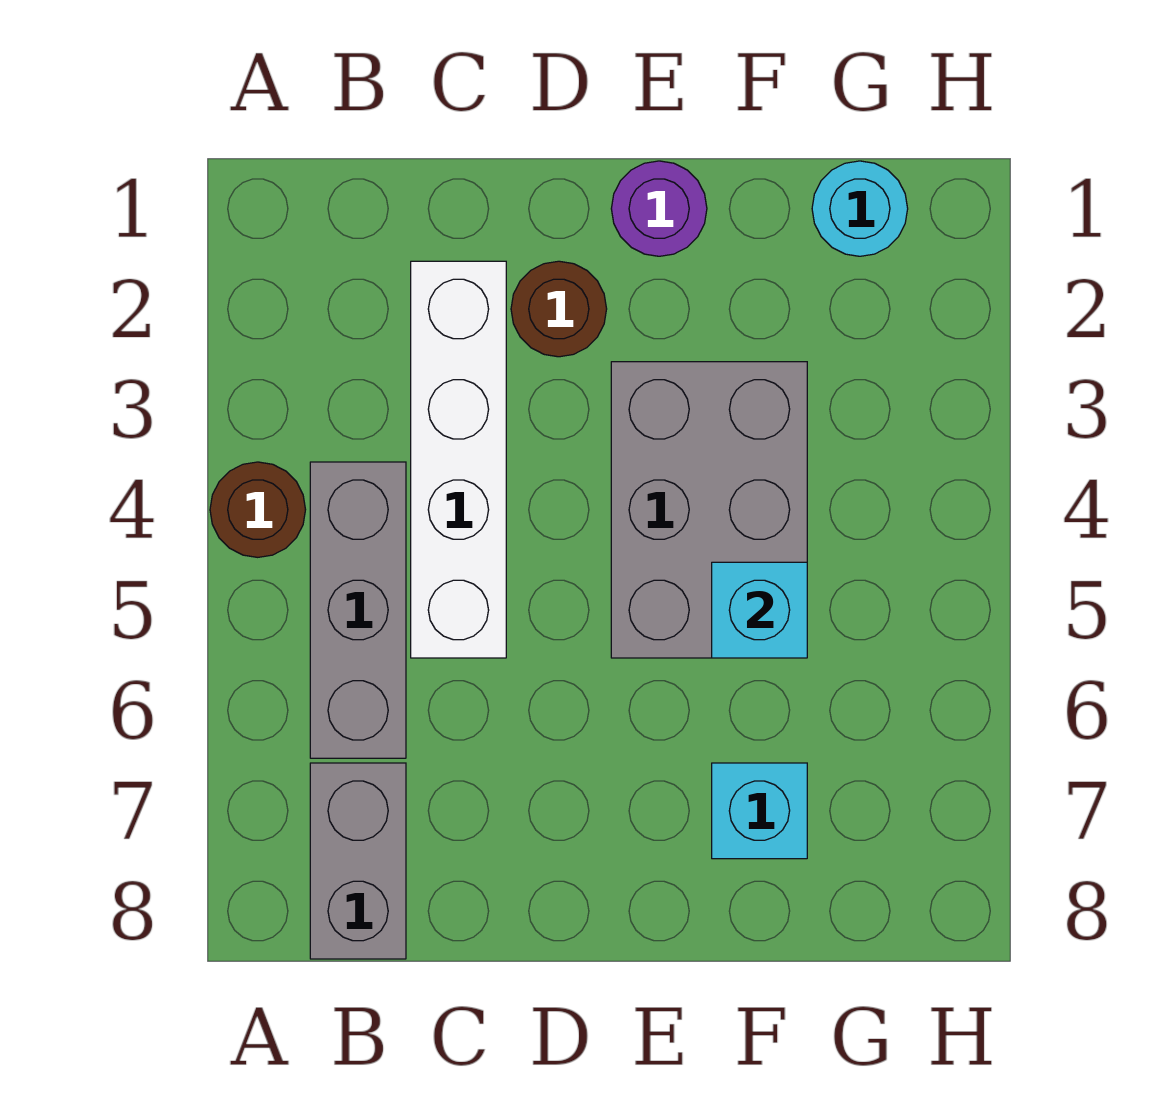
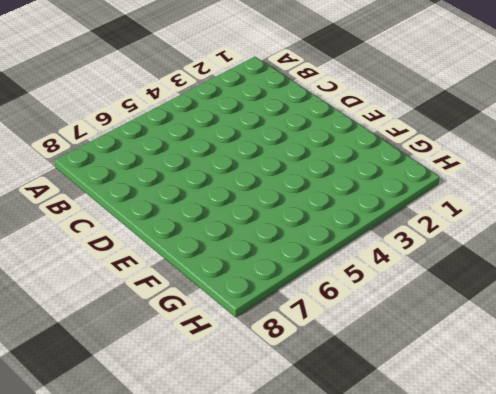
none -> brown 1x1 round brick [210,462,306,557]
none -> grey 1x3 brick [310,462,406,758]

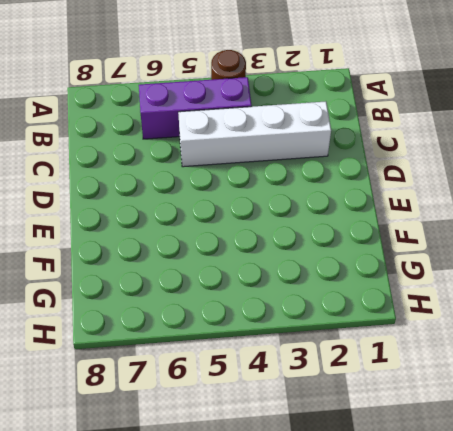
purple 1x3 brick [139,77,252,139] -> grey 1x3 brick [310,462,406,758]
none -> grey 1x2 brick [310,763,406,959]
none -> brown 1x1 round brick [511,261,607,357]

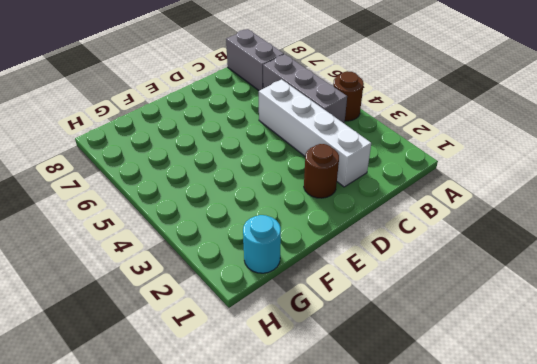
none -> purple 1x1 round brick [611,161,707,256]
none -> grey 2x3 brick [611,362,807,658]

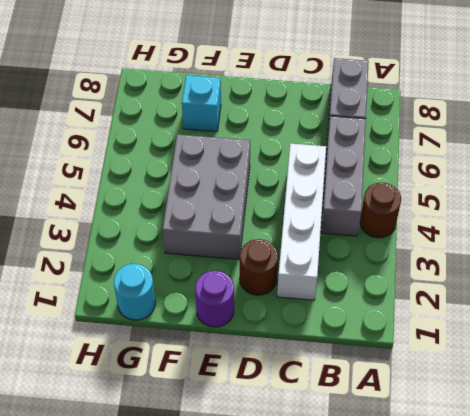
none -> cyan 1x1 brick [712,562,807,658]

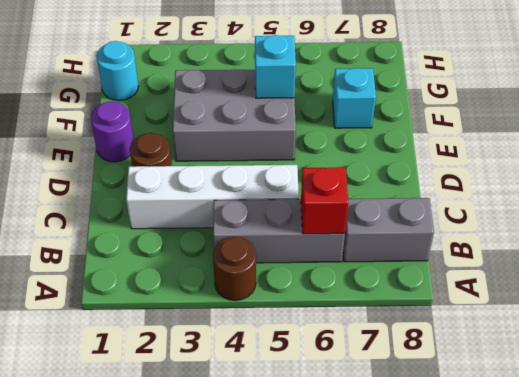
red 1x1 brick [301,167,348,234] -> none

